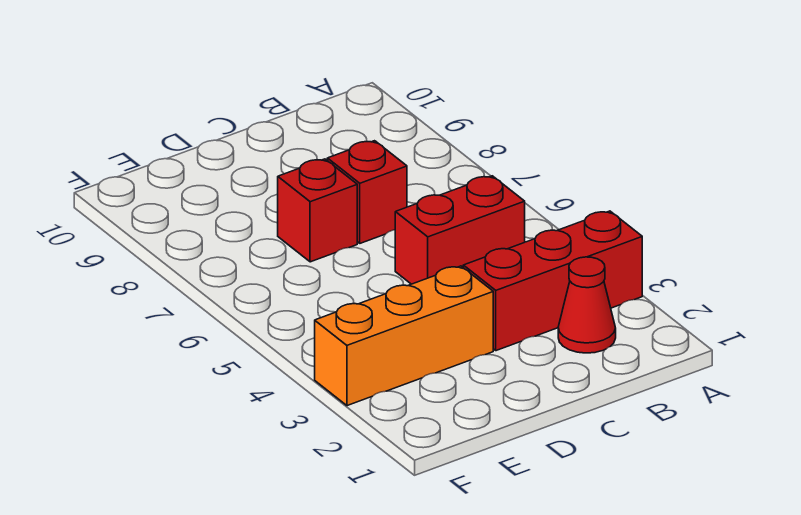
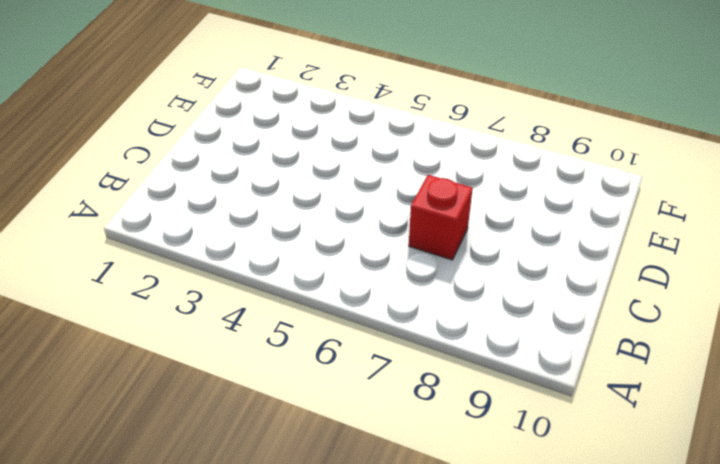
none -> red 1x3 brick [463,211,642,351]
none -> red 1x1 cone [558,257,616,353]

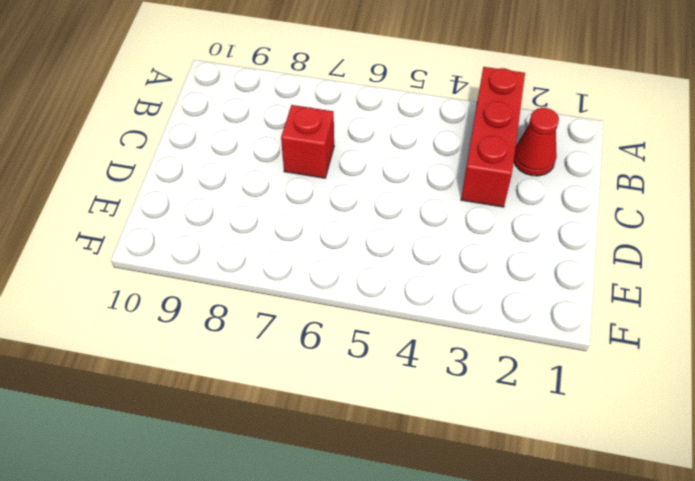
none -> red 1x2 brick [395,176,525,284]
none -> orange 1x3 brick [315,266,493,406]

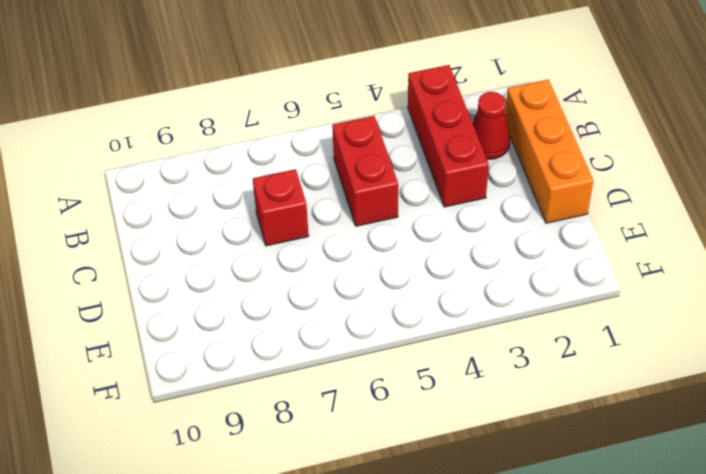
orange 1x3 brick [505,80,593,223] -> orange 1x3 brick moved to [315,266,493,406]
none -> red 1x1 brick [278,159,357,262]

